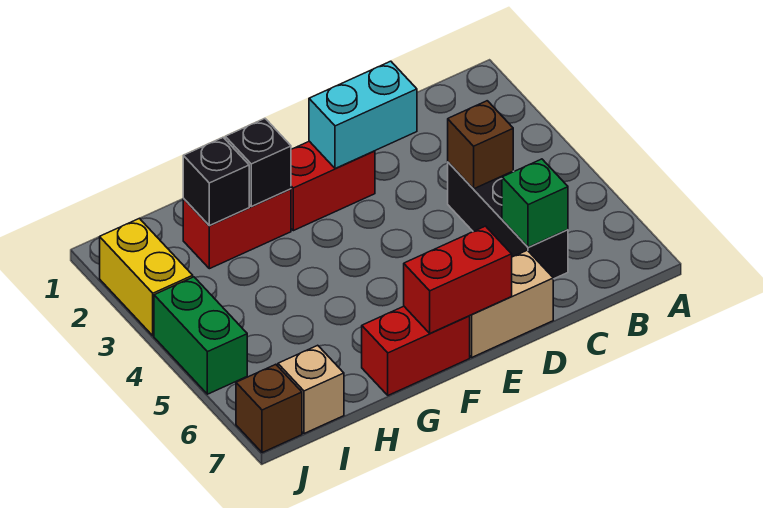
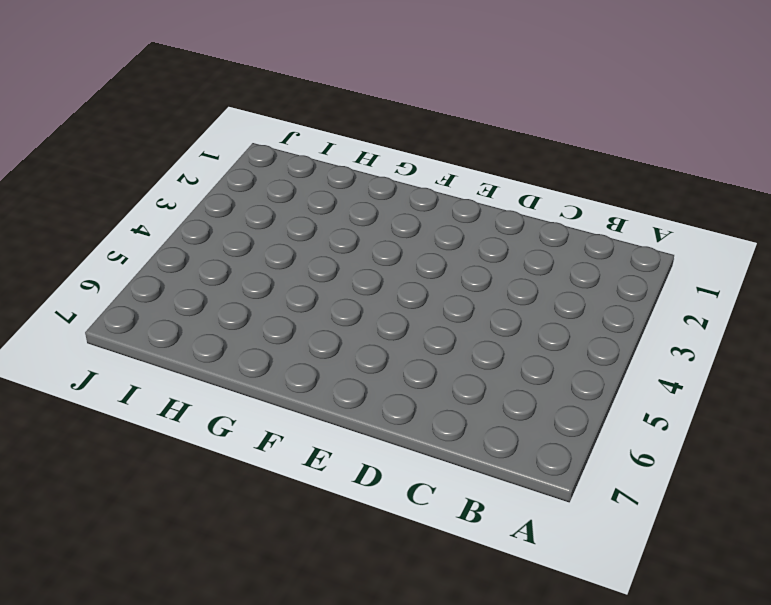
none -> black 1x3 brick [448,162,568,279]
none -> tan 1x2 brick [470,250,553,357]
none -> red 1x2 brick [291,141,375,231]

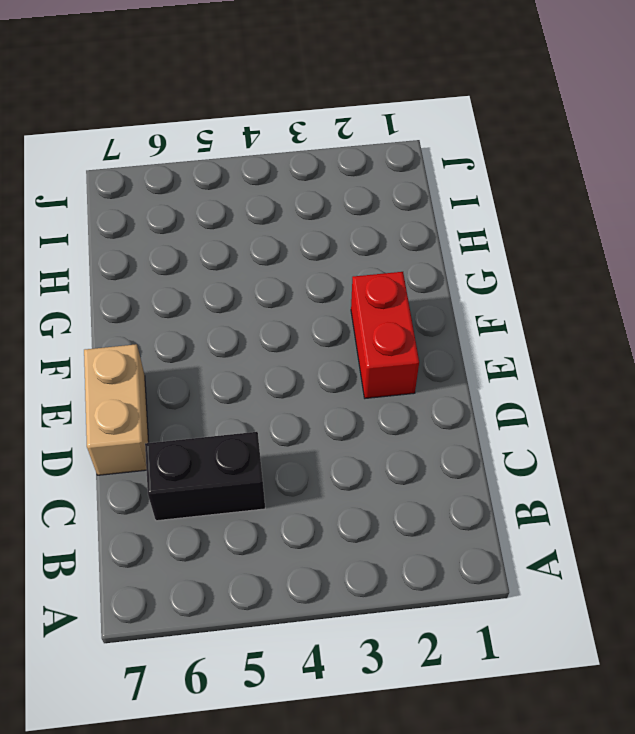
black 1x2 brick [145,432,265,521] -> black 1x3 brick [448,162,568,279]
none -> red 1x2 brick [362,306,470,395]
none -> red 1x2 brick [183,189,291,269]
none -> tan 1x1 brick [278,345,344,434]

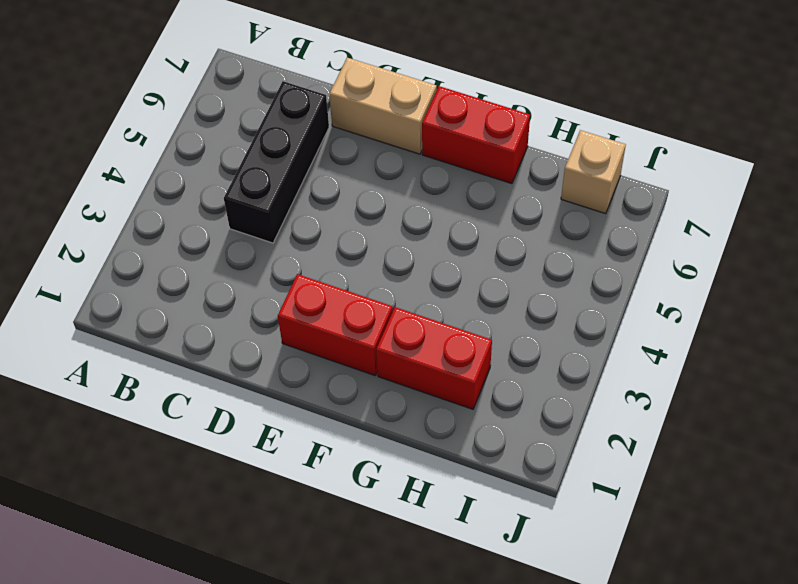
none -> yellow 1x2 brick [100,218,193,336]
none -> green 1x2 brick [154,277,247,394]
none -> brown 1x1 brick [236,364,302,453]

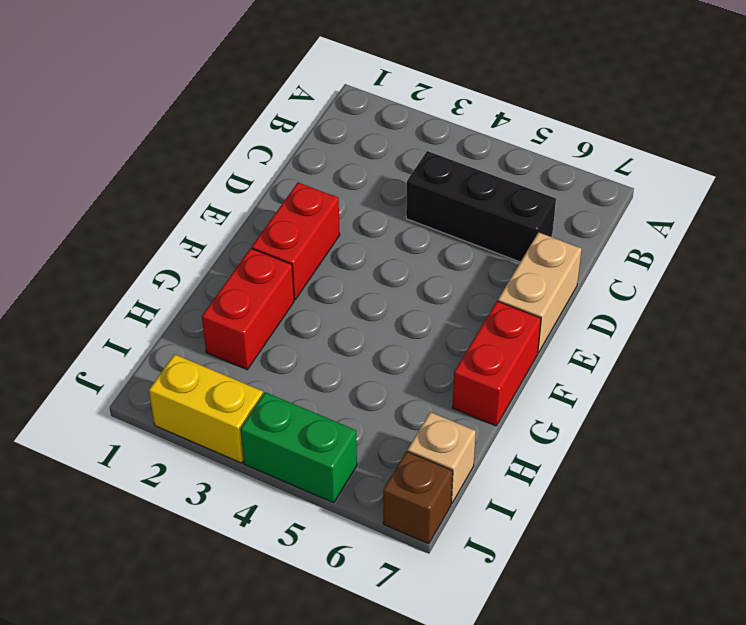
none -> brown 1x1 brick [448,101,513,189]
none -> green 1x1 brick [502,159,568,247]
none -> cyan 1x2 brick [309,61,417,169]

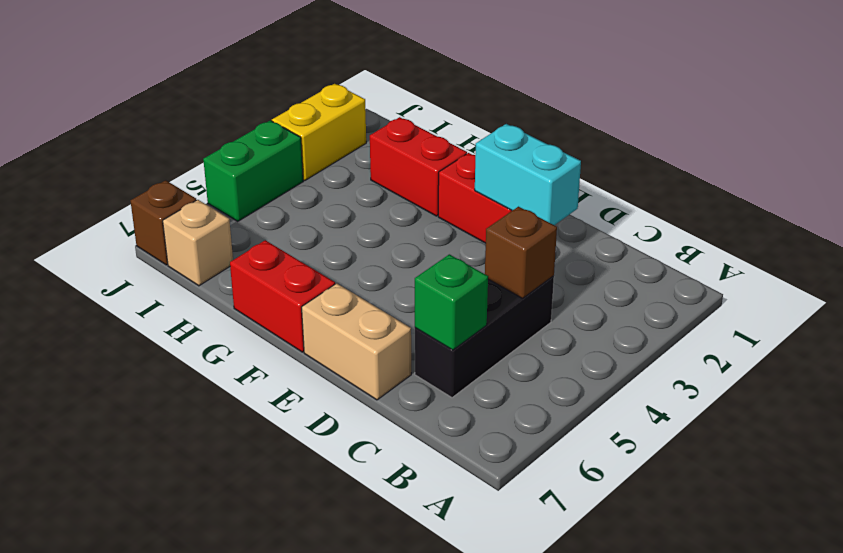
none -> red 1x2 brick [404,226,512,333]
none -> black 1x1 brick [225,119,291,207]
none -> black 1x1 brick [183,138,249,226]

